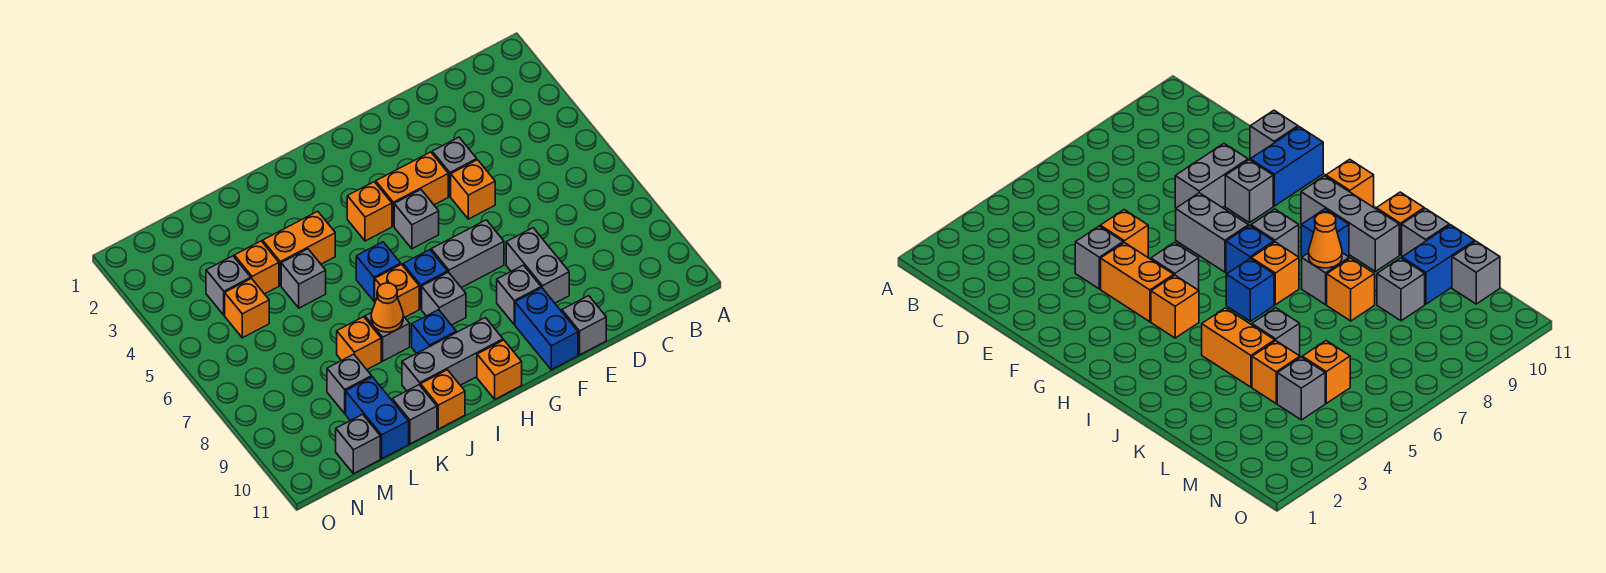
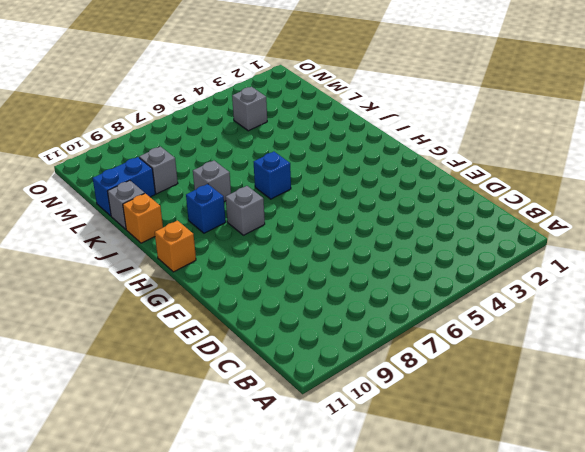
none -> grey 1x1 brick [432,137,477,196]
none -> orange 1x1 brick [451,160,495,219]
none -> grey 1x2 brick [506,228,569,303]
none -> grey 1x1 brick [562,296,606,355]

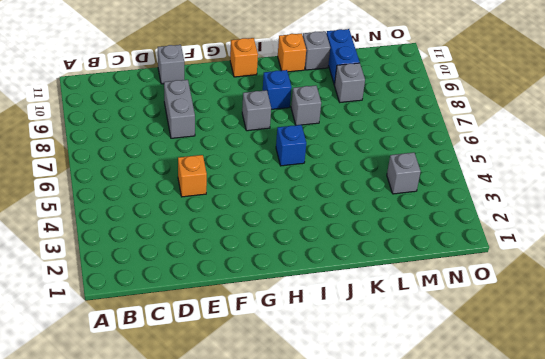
none -> grey 1x1 brick [432,137,477,196]
none -> orange 1x2 brick [376,152,448,226]
none -> grey 1x2 brick [431,220,504,288]
none -> grey 1x1 brick [497,265,541,324]

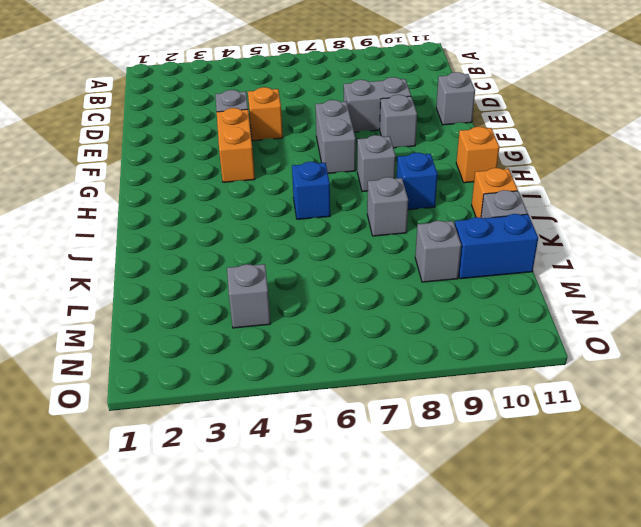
none -> blue 1x2 brick [515,288,578,370]
none -> grey 1x1 brick [394,190,439,249]
none -> orange 1x1 brick [347,182,392,241]
none -> blue 1x1 brick [403,250,448,309]

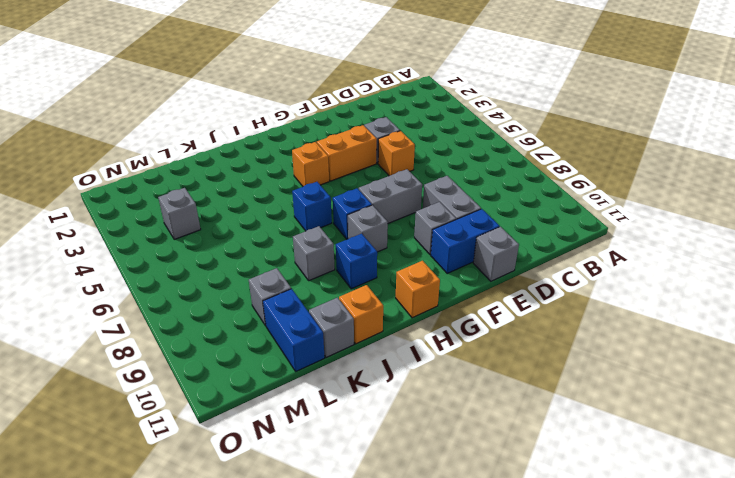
blue 1x2 brick [431,209,500,273] -> blue 1x2 brick turned to [515,288,578,370]
none -> grey 1x1 brick [394,190,439,249]
none -> grey 1x3 brick [402,318,503,391]
none -> orange 1x1 brick [375,264,419,317]
none -> orange 1x2 brick [263,211,335,285]

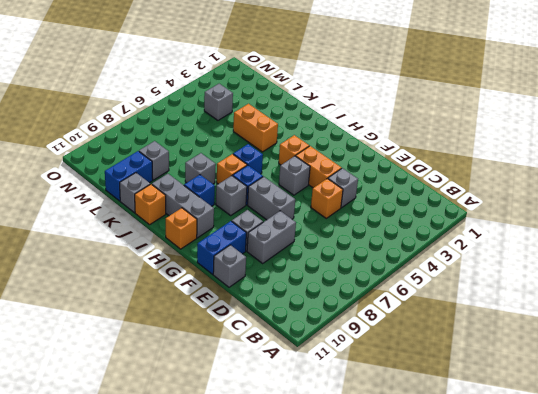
none -> grey 1x1 brick [281,249,326,308]
none -> orange 1x1 brick [337,317,381,369]
none -> orange 1x1 brick [234,241,279,294]
none -> orange 1x1 brick [225,279,269,338]

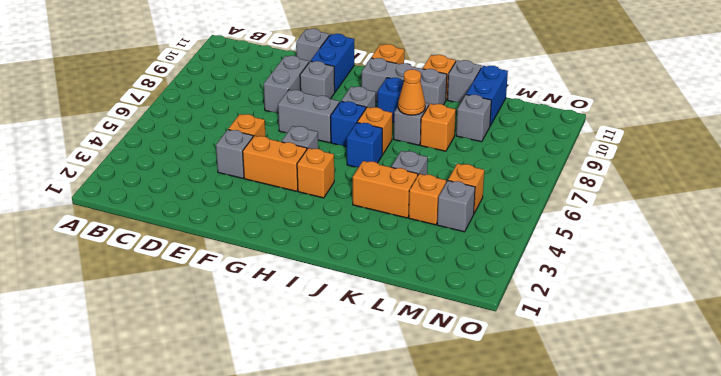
none -> grey 1x1 brick [336,414,380,474]

